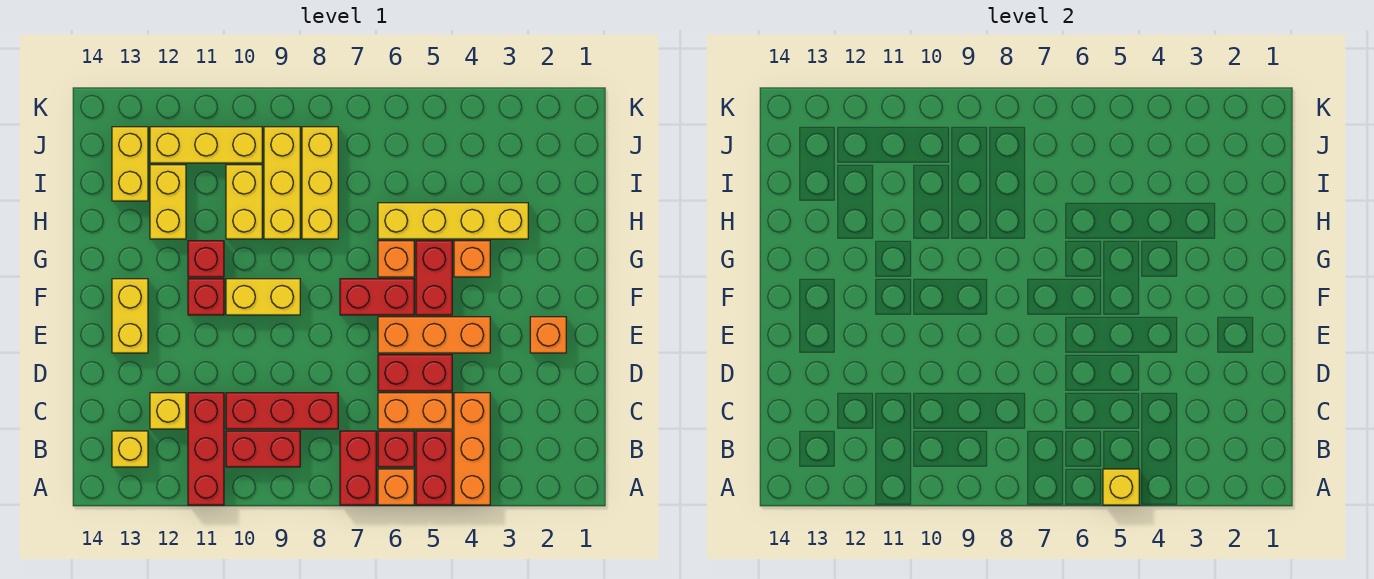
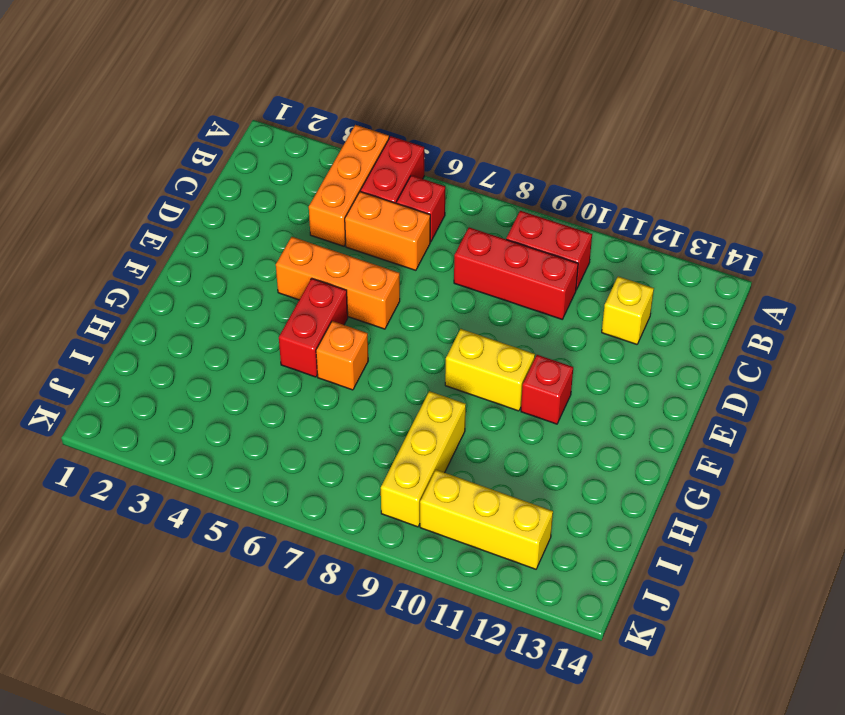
none -> orange 1x1 brick [378,469,414,505]
none -> red 1x2 brick [340,431,376,505]
none -> red 1x3 brick [188,393,224,505]
none -> yellow 1x1 brick [112,431,148,467]

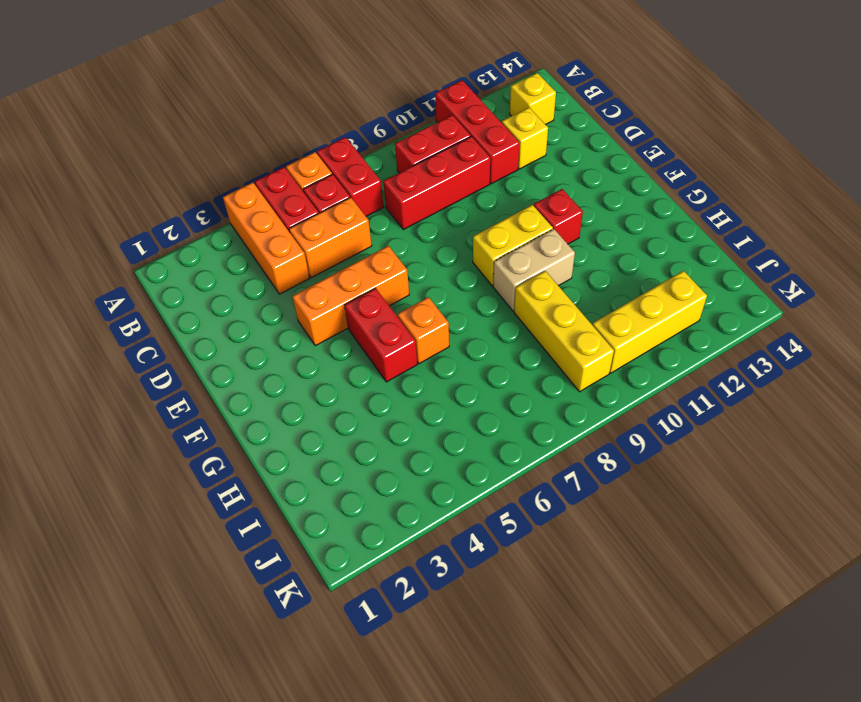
tan 1x2 brick [493,229,575,311] -> none
none -> red 1x2 brick [378,355,452,391]
none -> orange 1x1 brick [530,317,566,353]
none -> yellow 1x2 brick [112,279,148,353]
none -> red 1x2 brick [340,279,414,315]

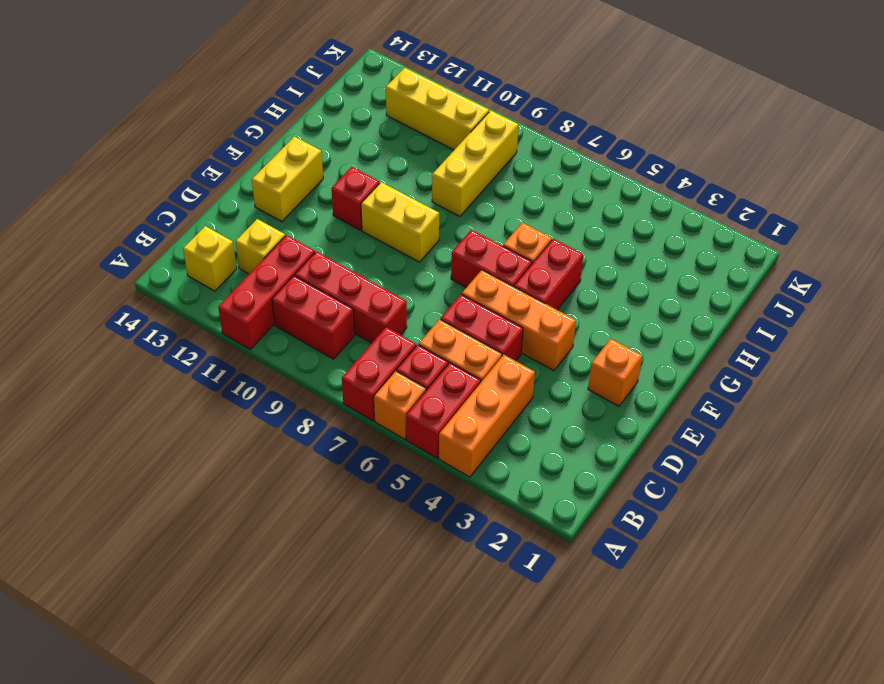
none -> orange 1x1 brick [454,241,490,277]
none -> red 1x1 brick [188,241,224,277]
none -> yellow 1x4 brick [378,203,528,239]
none -> yellow 1x3 brick [302,127,338,239]

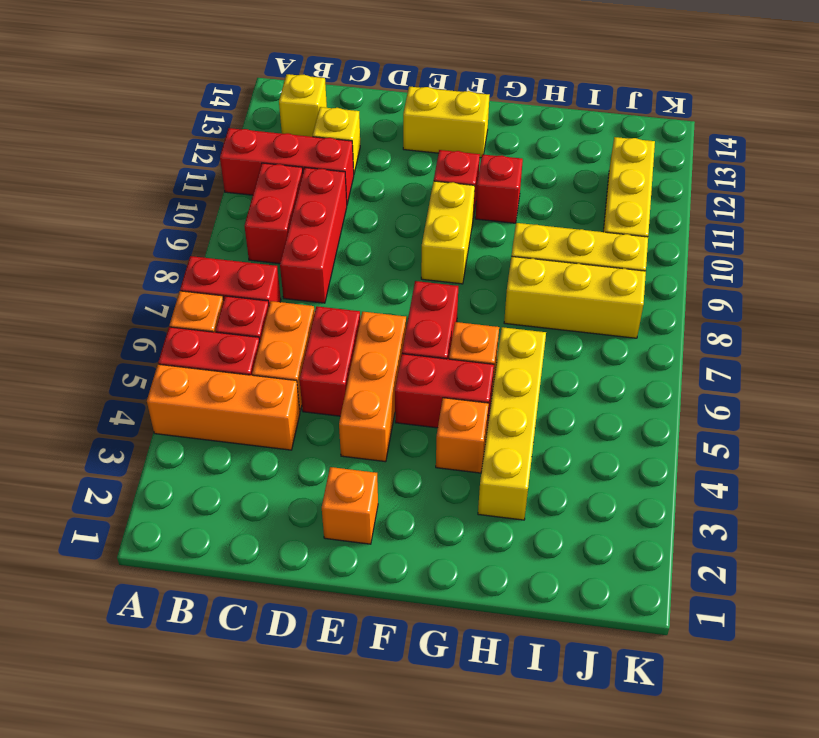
none -> yellow 1x2 brick [226,165,262,239]
none -> yellow 1x2 brick [150,165,186,239]
none -> yellow 1x2 brick [112,127,148,201]
none -> yellow 1x1 brick [1103,469,1139,505]

